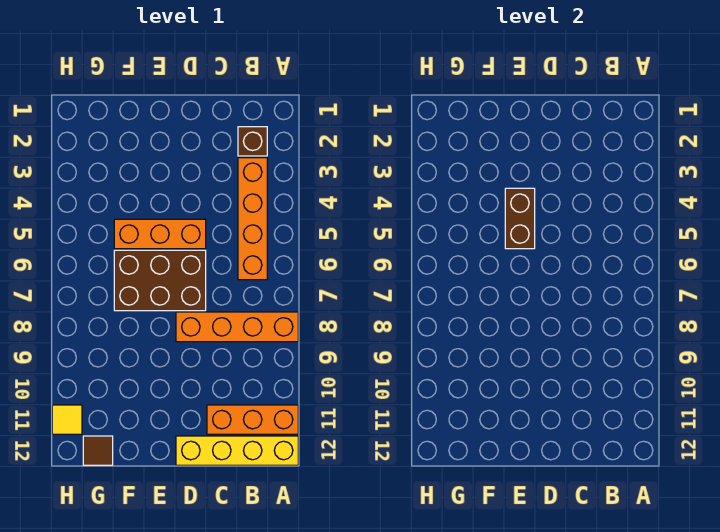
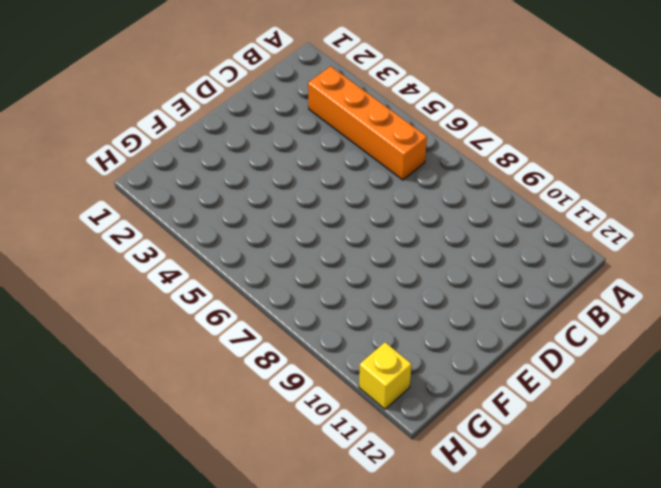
yellow 1x1 brick [359,342,411,409] -> yellow 1x1 tile [52,405,82,434]
none -> orange 1x4 brick [176,312,298,342]
none -> orange 1x3 brick [207,405,298,434]

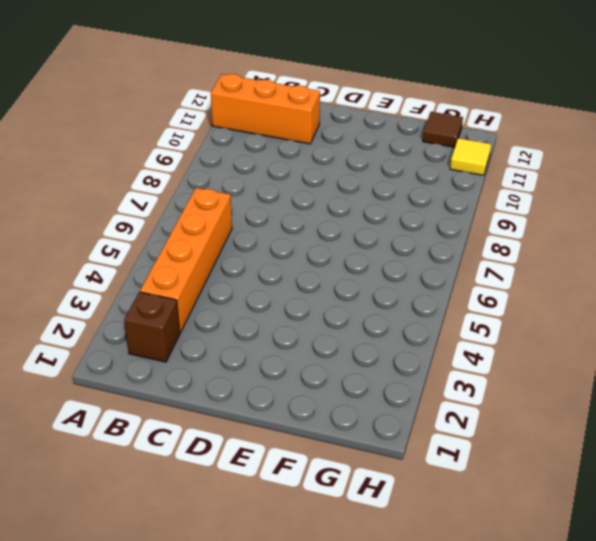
none -> orange 1x4 brick [176,312,298,342]
none -> yellow 1x4 brick [176,436,298,465]

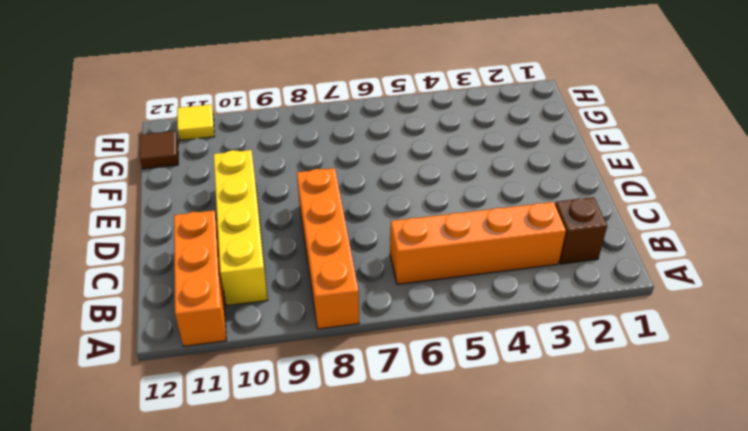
yellow 1x4 brick [214,150,268,306] -> yellow 1x4 brick moved to [176,436,298,465]
none -> orange 1x3 brick [114,219,206,249]
none -> brown 2x3 brick [114,250,206,311]

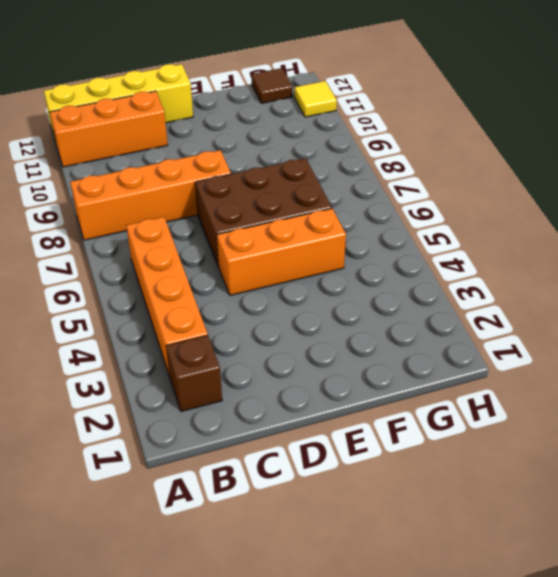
none -> brown 1x2 brick [505,188,535,249]

